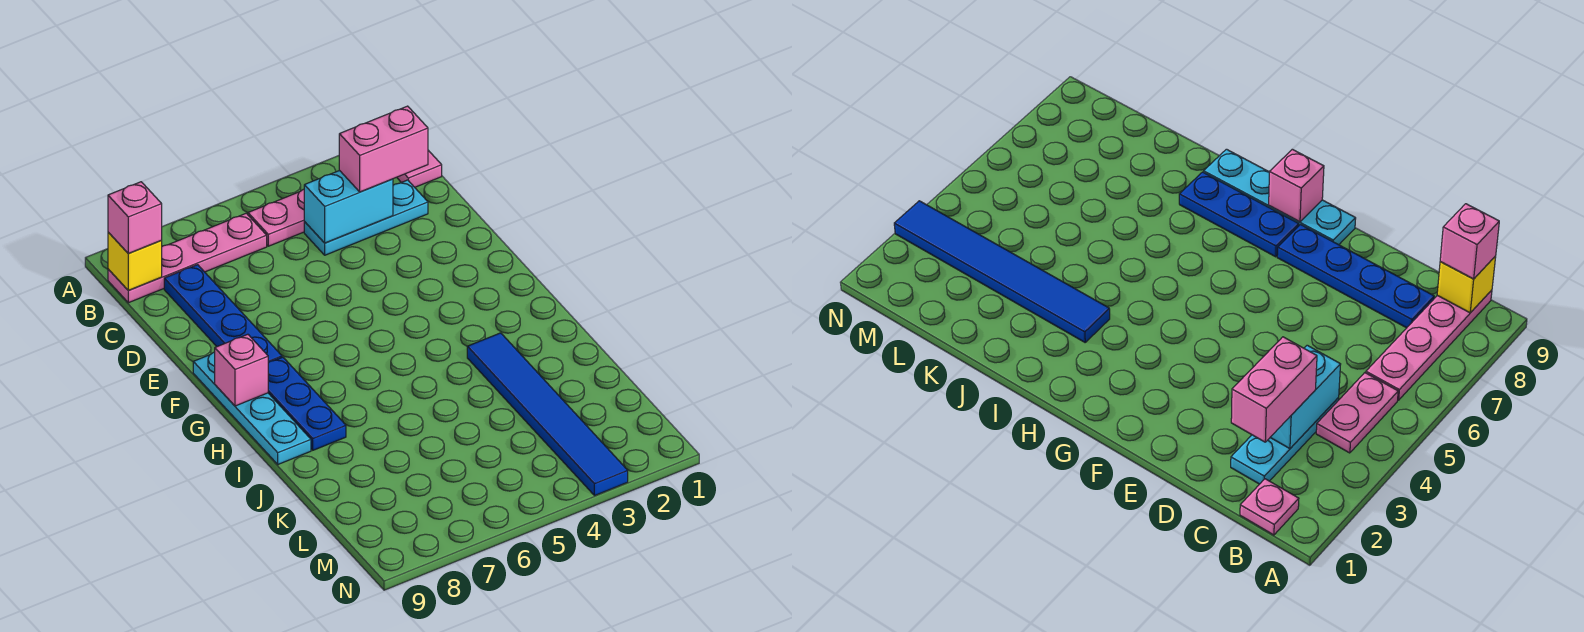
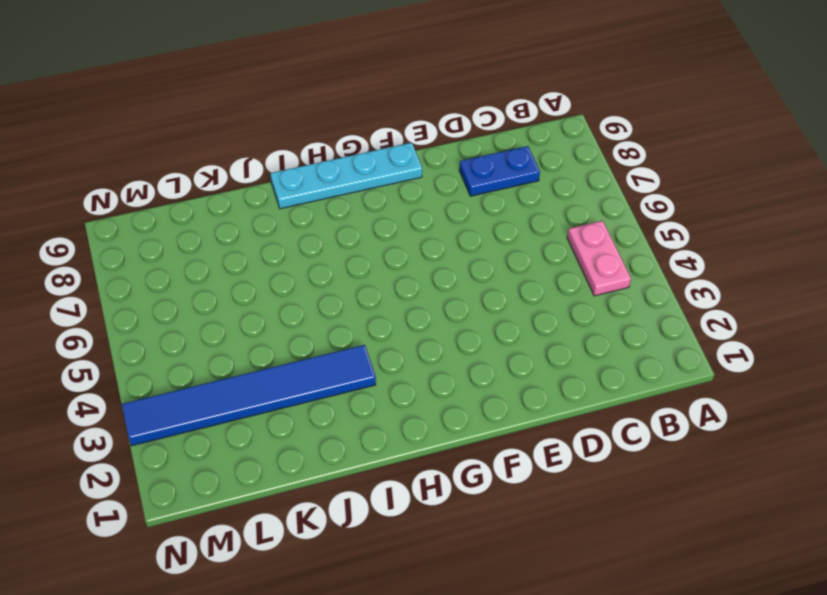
blue 1x2 plate [459,146,540,196] -> blue 1x4 plate [164,265,282,362]
none -> pink 1x1 plate [397,150,442,187]
none -> pink 1x4 plate [108,213,267,303]
none -> cyan 1x3 plate [304,180,428,255]

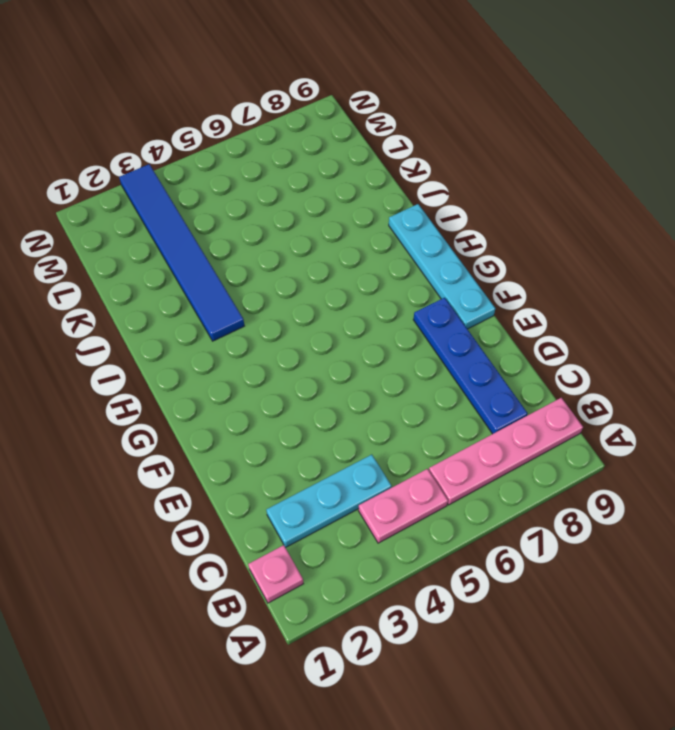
none -> blue 1x3 plate [268,357,346,450]
none -> yellow 1x1 brick [108,232,162,290]
none -> cyan 1x2 brick [304,170,393,243]

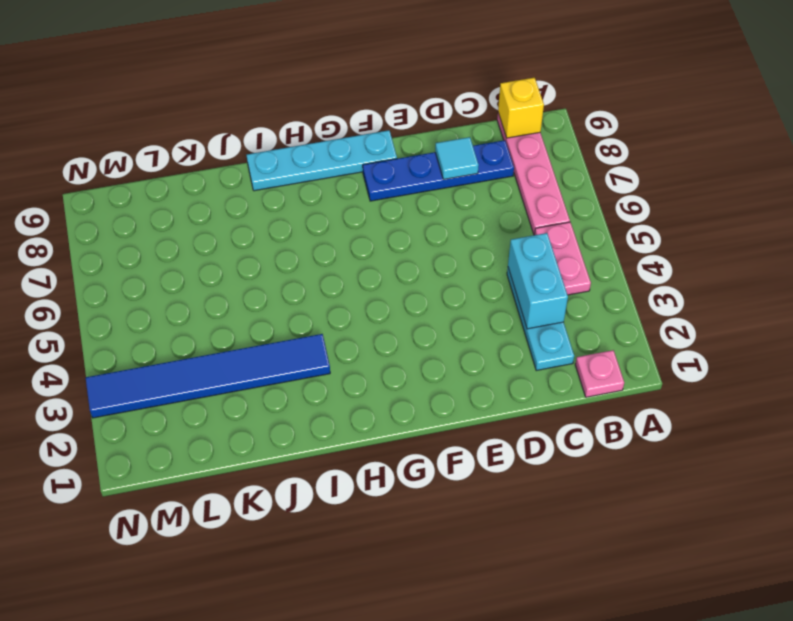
cyan 1x1 tile [435,137,479,179] -> none
none -> blue 1x3 plate [268,357,346,450]
none -> pink 1x1 brick [215,334,268,406]
none -> pink 1x1 brick [108,182,162,254]

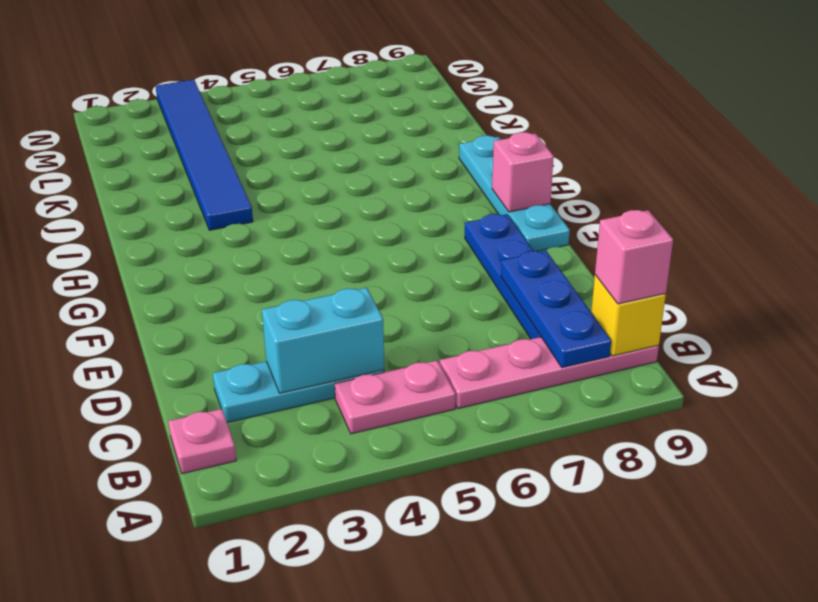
blue 1x3 plate [501,251,611,368] -> blue 1x3 plate moved to [268,357,346,450]
none -> pink 1x2 brick [339,106,428,192]

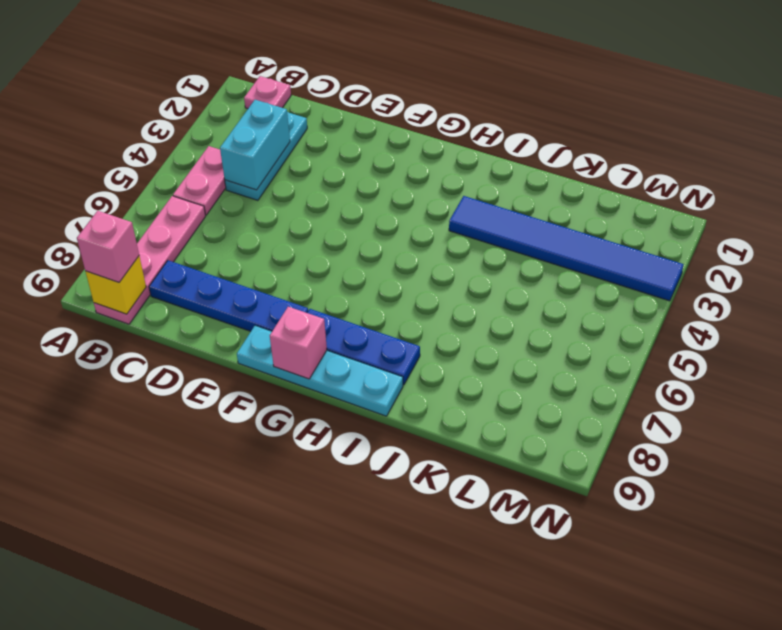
none -> pink 1x2 brick [339,106,428,192]

